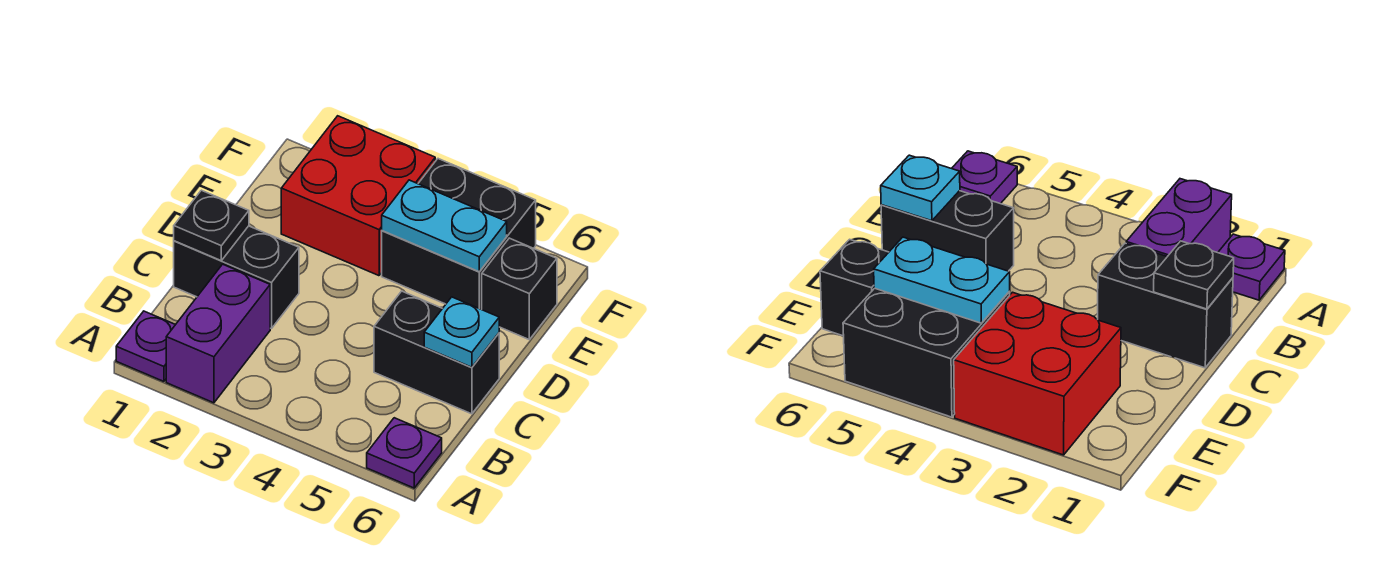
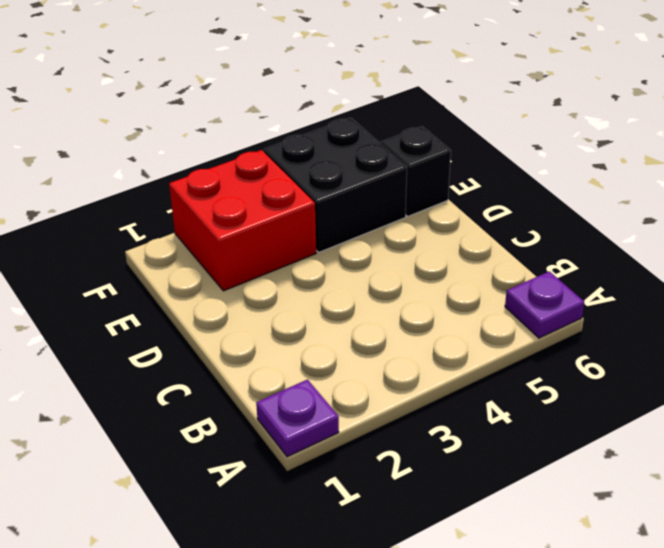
none -> purple 1x2 brick [166,264,270,403]
none -> black 1x2 brick [174,226,299,329]

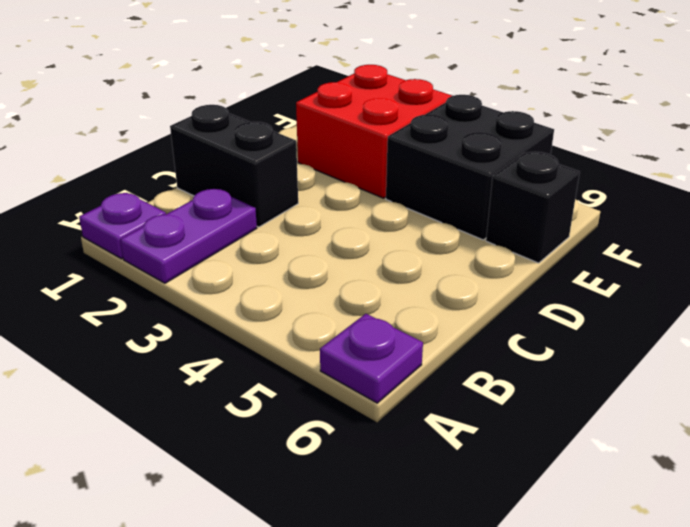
purple 1x2 plate [120,189,257,283] -> purple 1x2 brick [166,264,270,403]
none -> black 1x2 brick [374,291,499,414]
none -> black 1x1 plate [174,190,249,261]

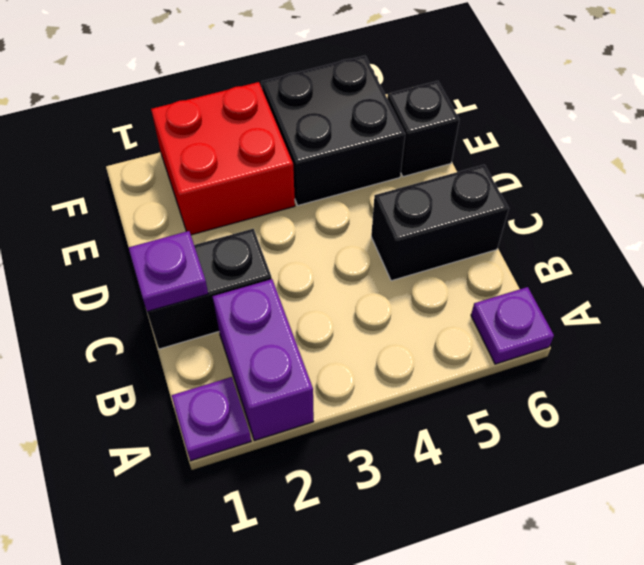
purple 1x1 plate [129,231,208,312] -> black 1x1 plate [174,190,249,261]
none -> cyan 1x1 plate [424,297,499,367]
none -> cyan 1x2 plate [382,180,507,272]

